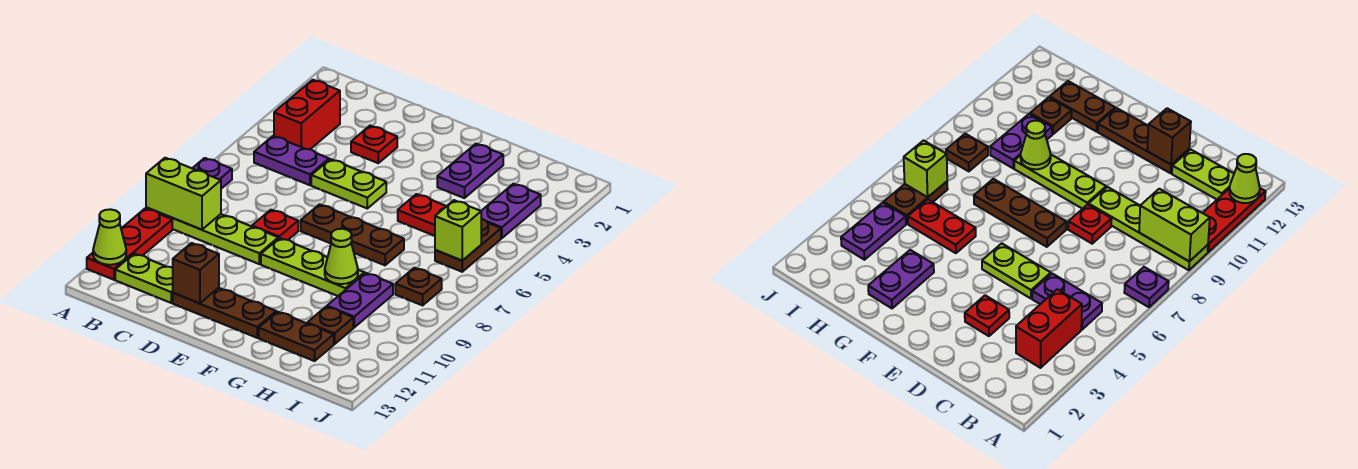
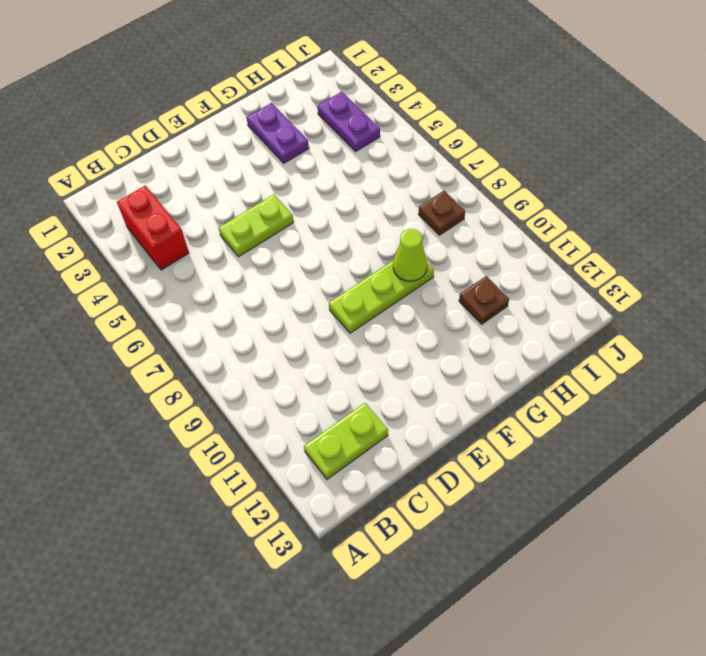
none -> purple 1x1 plate [192,158,232,189]
none -> lime 1x4 plate [146,207,278,264]
none -> red 1x3 plate [87,208,172,280]

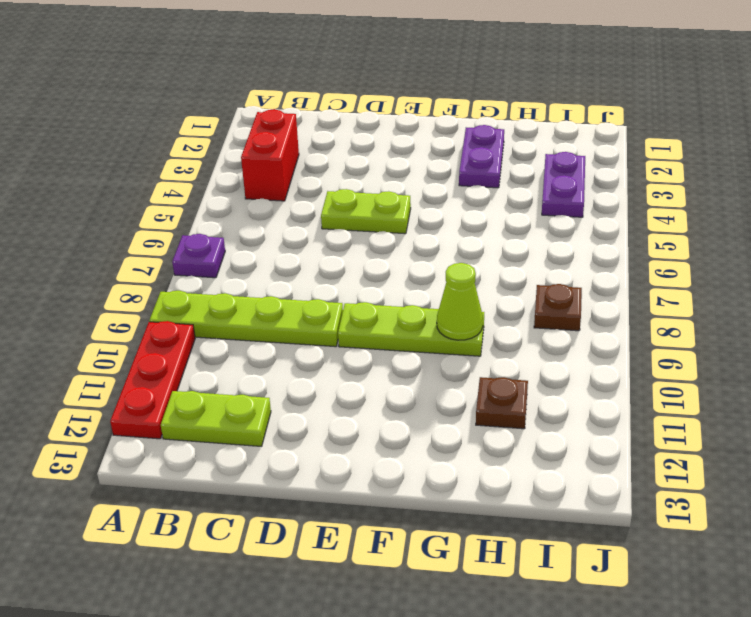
none -> purple 1x2 plate [254,136,329,185]
none -> red 1x1 plate [351,126,397,163]
none -> red 1x1 plate [252,210,298,240]

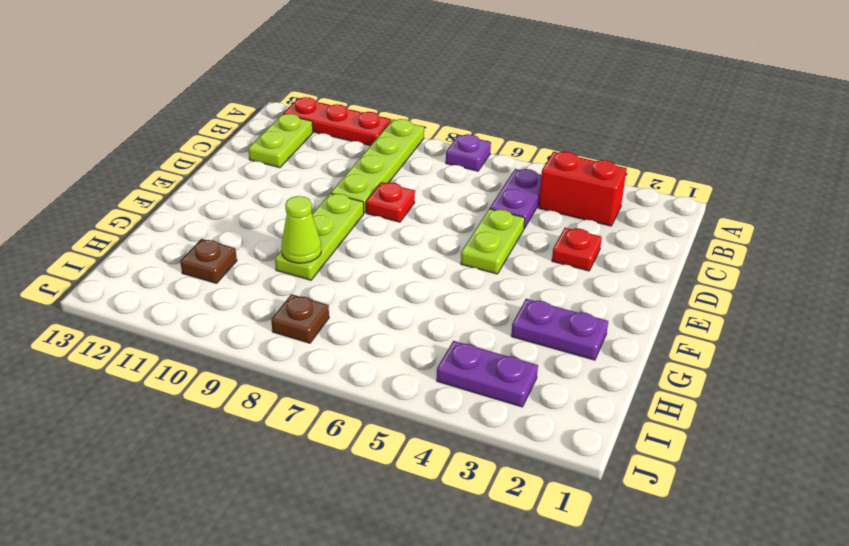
none -> brown 1x3 plate [173,288,276,338]
none -> brown 1x3 plate [301,204,404,265]
none -> red 1x2 plate [398,194,446,236]

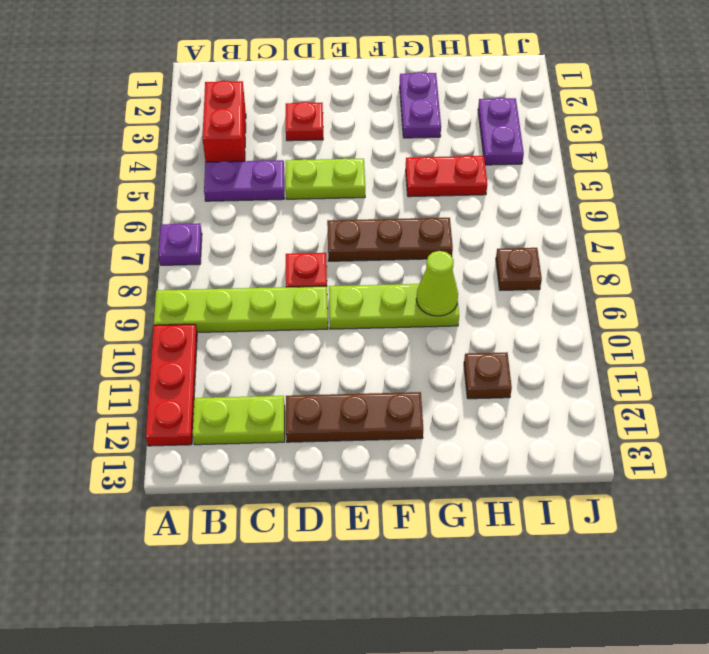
none -> brown 1x2 plate [259,312,334,361]
none -> purple 1x2 plate [327,273,393,327]
none -> brown 1x2 plate [435,219,501,272]

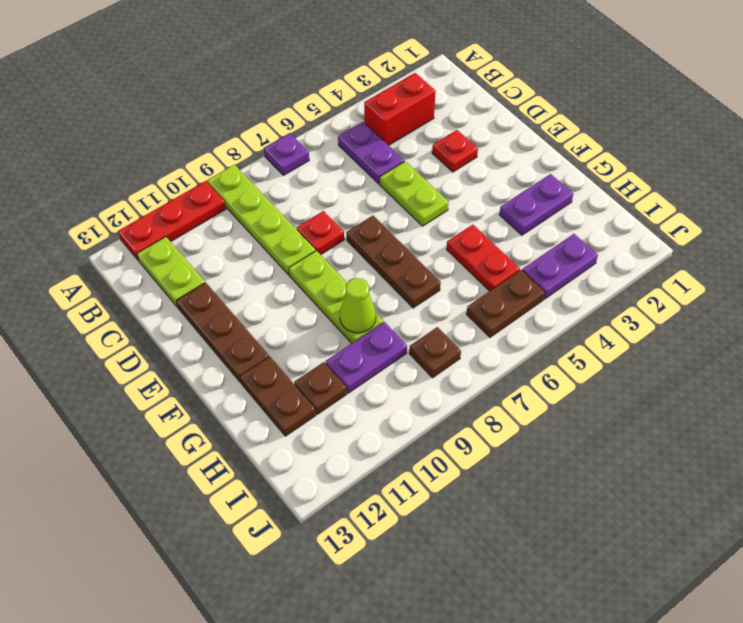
none -> lime 1x2 brick [146,158,221,230]
none -> lime 1x1 cone [93,209,126,265]
none -> brown 1x1 brick [173,243,219,303]

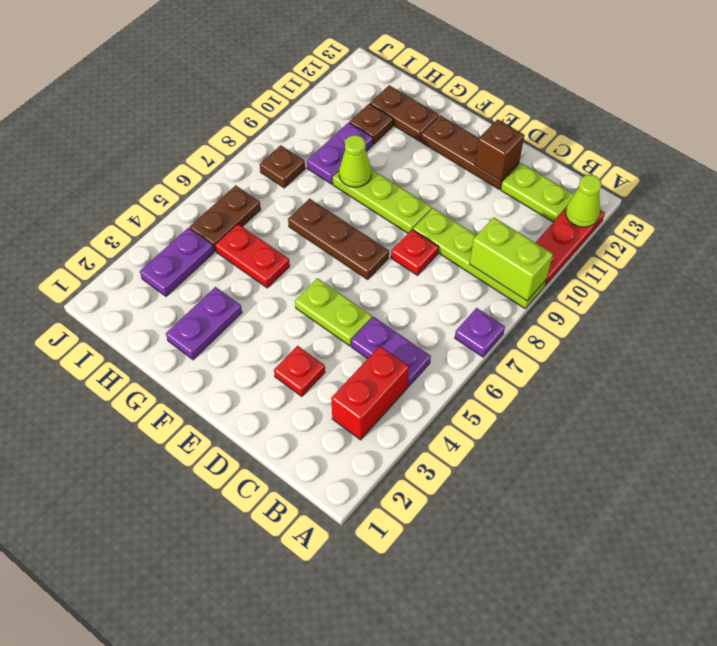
none -> lime 1x1 brick [435,200,481,261]

